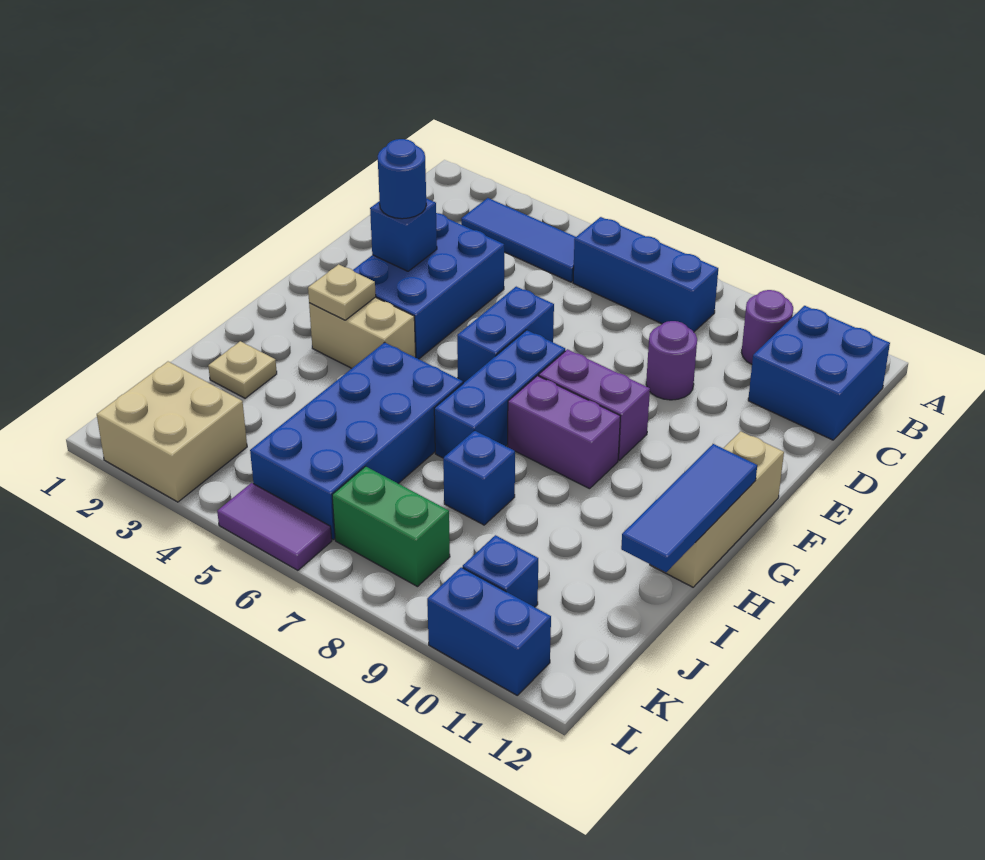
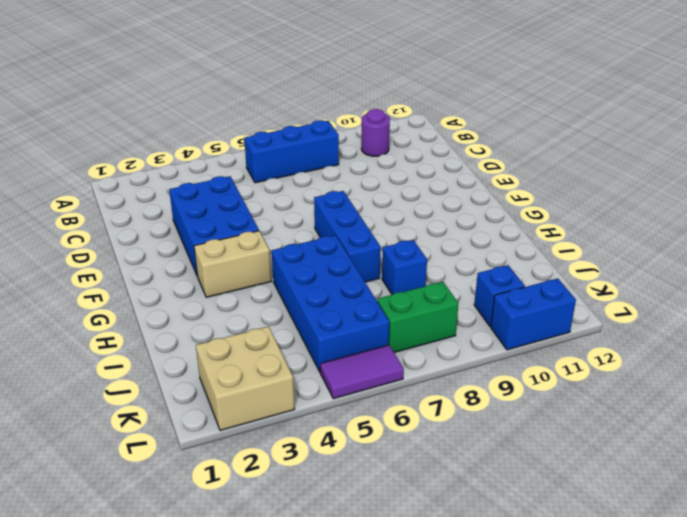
none -> blue 1x3 tile [461,198,575,282]
none -> blue 2x2 brick [748,306,890,440]
none -> purple 1x1 round brick [646,321,697,400]

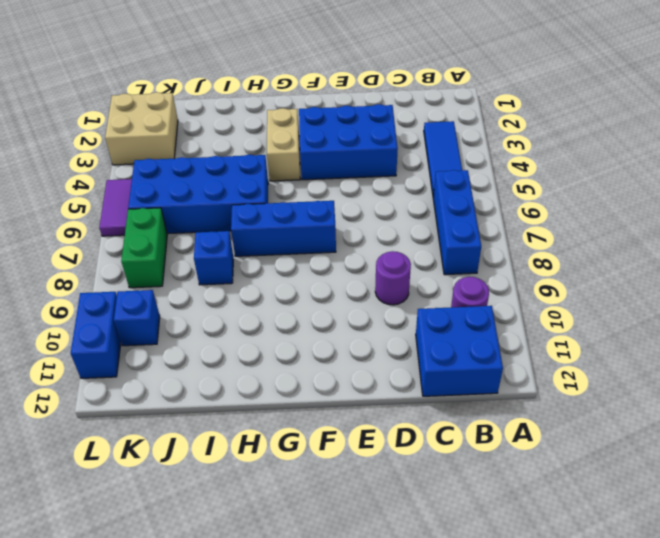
none -> blue 1x2 brick [457,287,554,383]
none -> purple 1x2 brick [539,349,650,460]
none -> tan 1x3 brick [650,431,784,587]

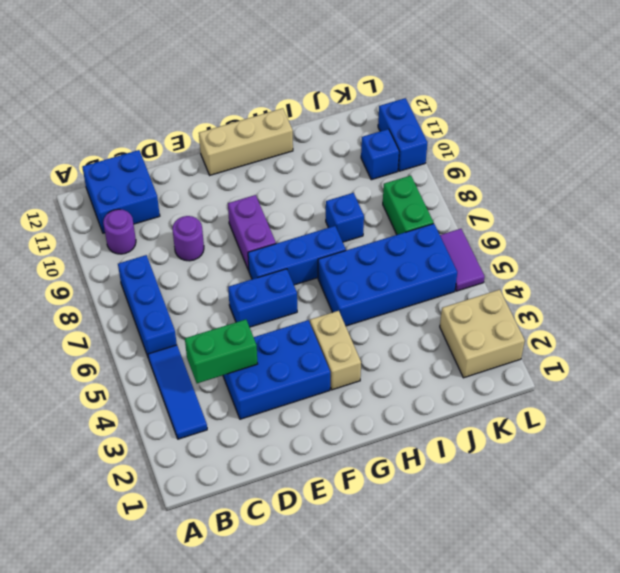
green 1x2 brick [185,319,258,383] -> none
none -> purple 1x2 brick [508,376,620,489]
none -> tan 1x1 plate [208,341,277,398]
none -> blue 1x1 brick [370,198,437,271]

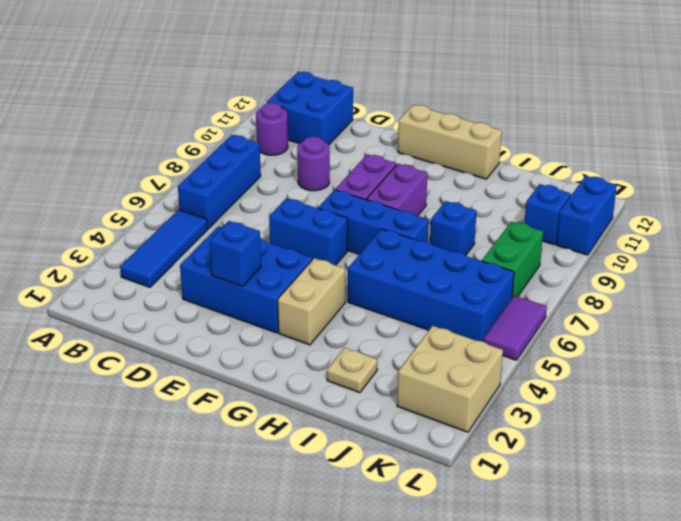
none -> tan 1x1 plate [308,264,376,320]
none -> blue 1x3 tile [621,444,757,572]
none -> blue 1x1 round brick [378,139,426,219]

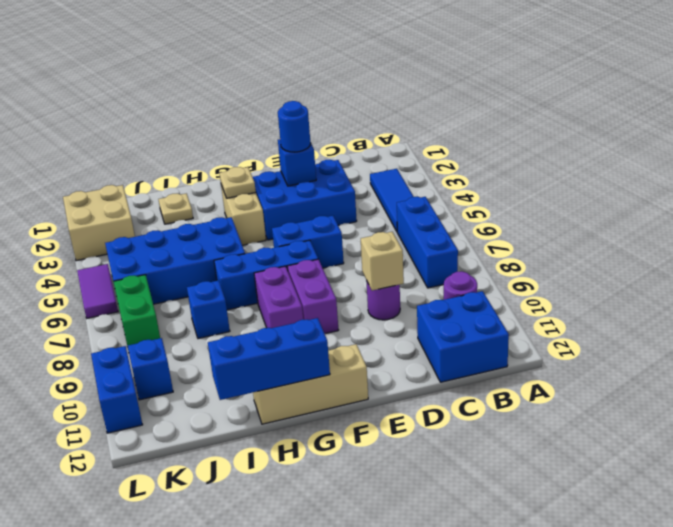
tan 1x1 brick [361,232,404,291] -> none
blue 1x3 brick [208,318,330,400] -> blue 1x3 tile [621,444,757,572]

